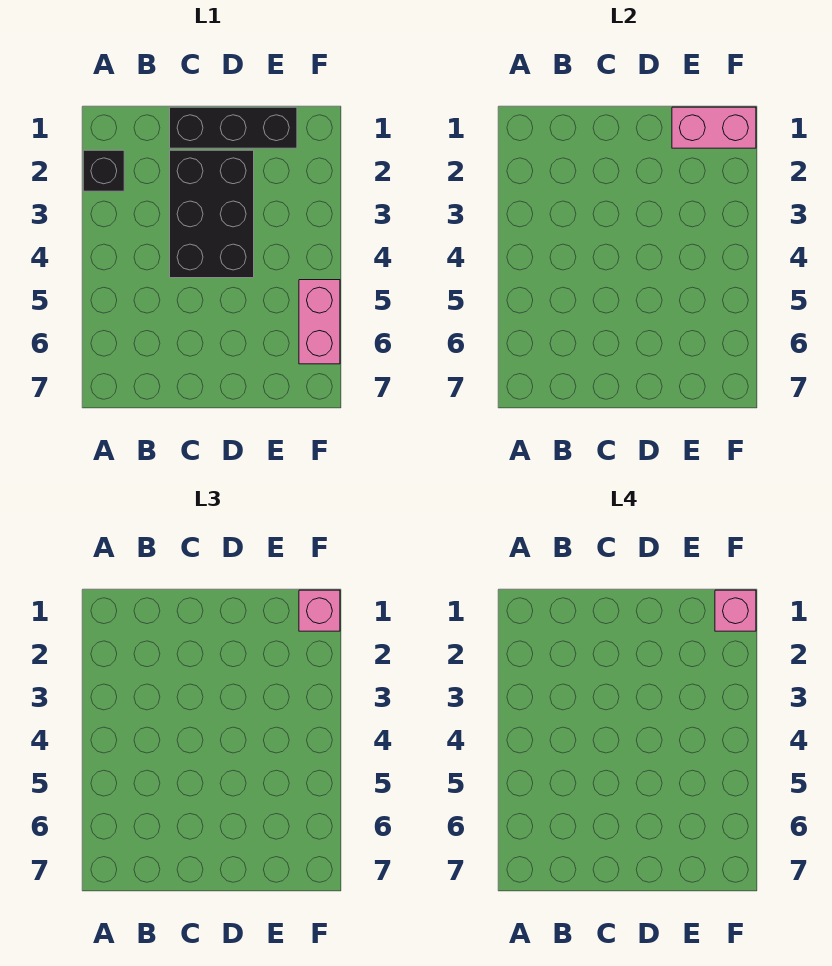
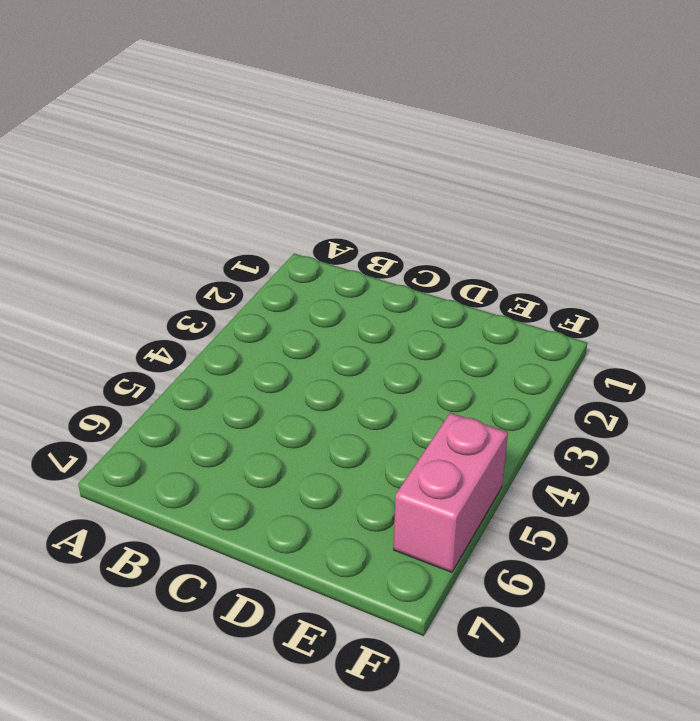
none -> black 1x1 brick [83,150,124,191]
none -> black 1x3 brick [170,107,297,148]

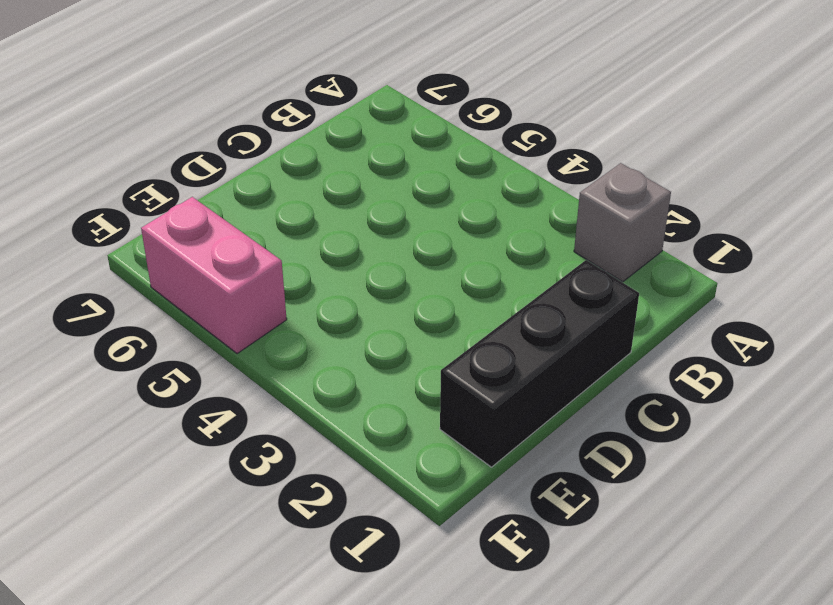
grey 1x1 brick [574,163,671,282] -> black 1x1 brick [83,150,124,191]
none -> black 2x3 brick [170,150,254,278]
none -> pink 1x2 brick [672,107,756,148]

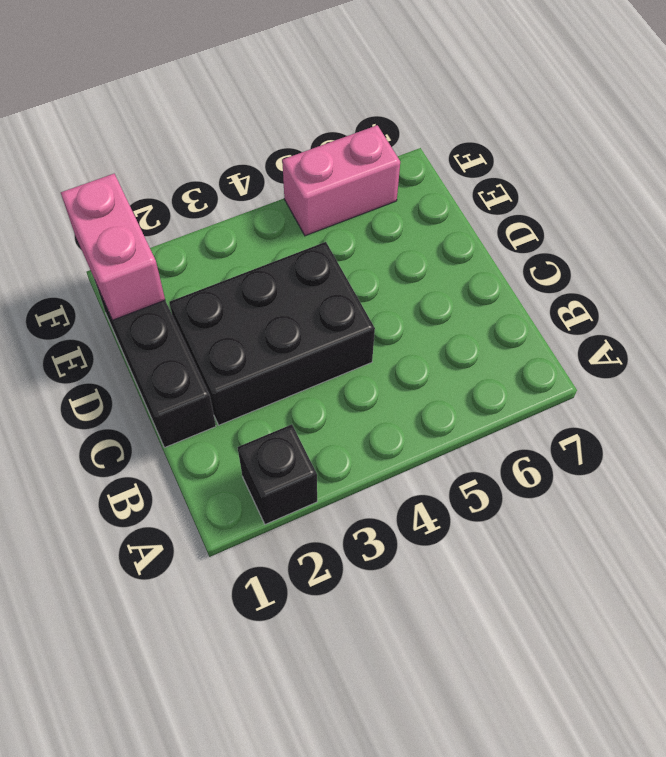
none -> pink 1x1 brick [299,590,340,631]
none -> pink 1x1 brick [715,590,756,631]

